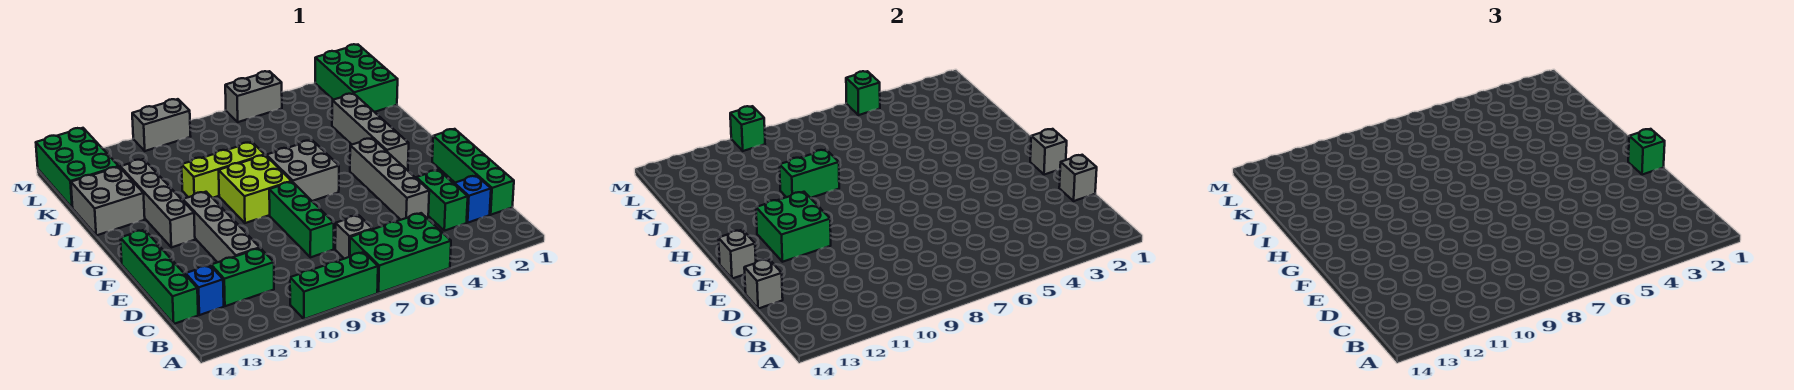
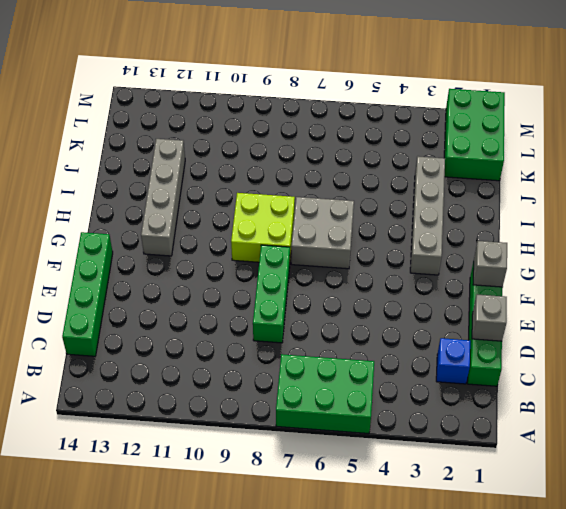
none -> green 1x3 brick [290,252,378,319]
none -> green 1x2 brick [416,170,468,231]
none -> grey 1x1 brick [335,215,373,259]
none -> green 1x2 brick [211,248,274,306]

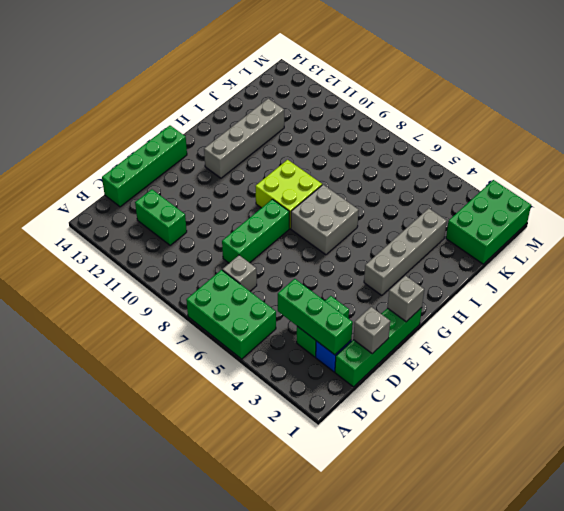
green 1x3 brick [278,279,353,355] -> green 1x3 brick moved to [290,252,378,319]
none -> blue 1x1 brick [186,265,224,315]
none -> grey 1x4 brick [350,138,429,220]
none -> grey 1x4 brick [183,192,260,262]
none -> lime 1x3 brick [182,142,264,198]

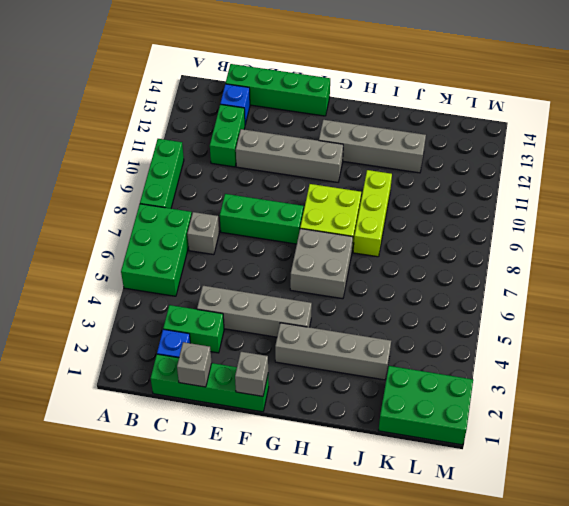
none -> grey 2x2 brick [71,167,145,235]
none -> green 2x3 brick [36,128,119,208]
none -> grey 1x2 brick [225,71,282,122]
none -> grey 1x2 brick [132,99,191,151]

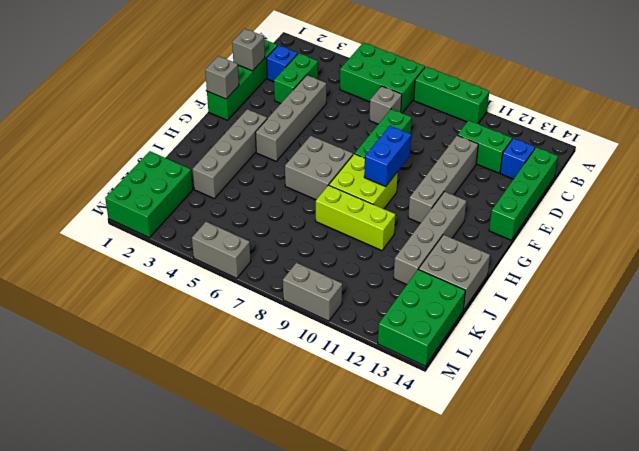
blue 1x2 brick [364,126,411,187] -> none
none -> grey 1x1 brick [744,259,783,309]
none -> green 2x2 brick [756,192,831,262]
none -> grey 1x1 brick [718,230,756,279]
none -> green 1x2 brick [780,150,839,198]

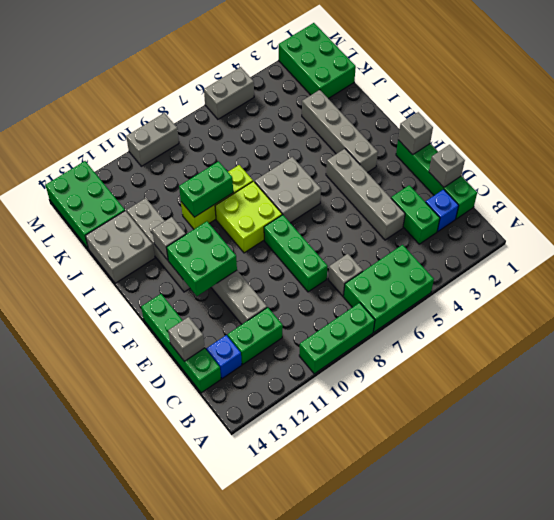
grey 1x1 brick [152,217,186,260] -> grey 1x1 brick moved to [718,230,756,279]
none -> green 1x1 brick [846,71,880,115]
none -> green 1x1 brick [730,106,765,151]
none -> green 1x1 brick [1628,129,1665,175]

